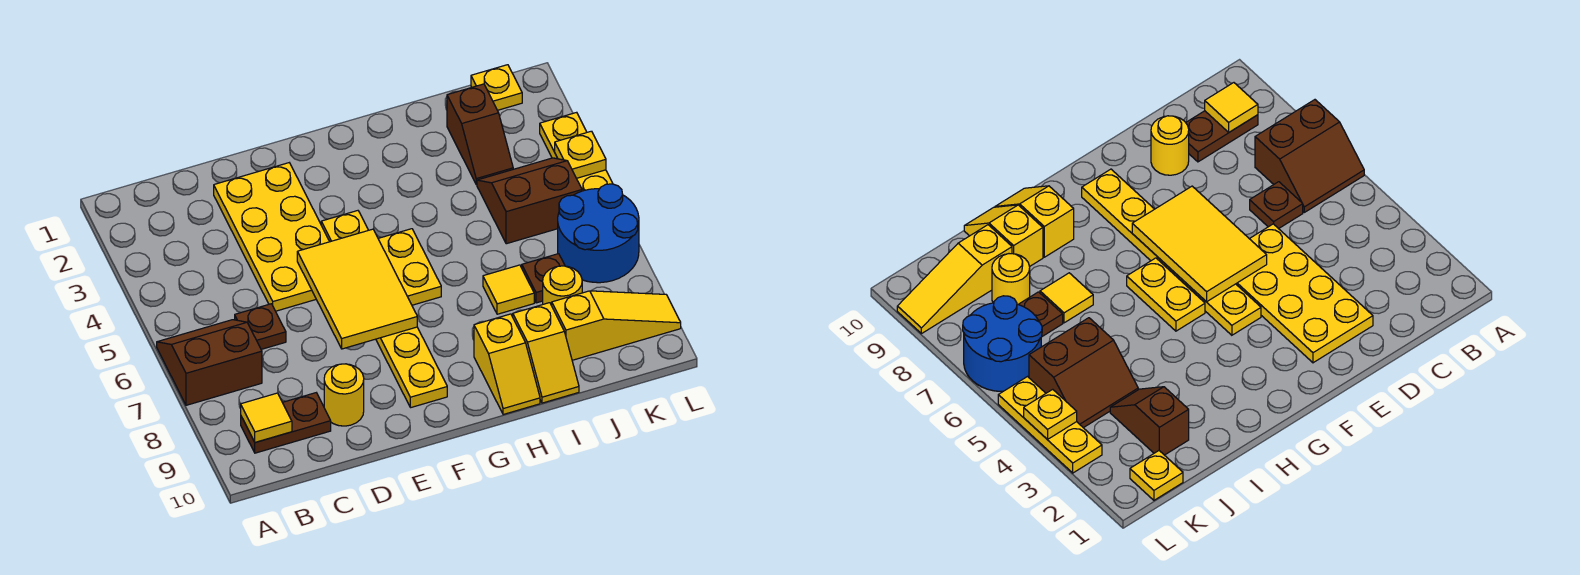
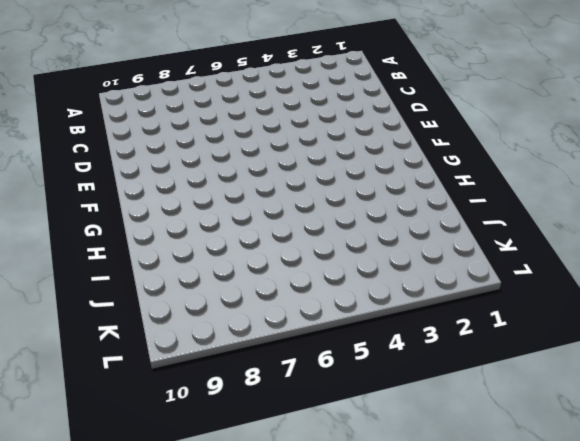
none -> brown 2x2 slope [157,320,262,405]
none -> brown 1x2 plate [241,393,331,453]
none -> brown 1x1 plate [235,304,286,349]

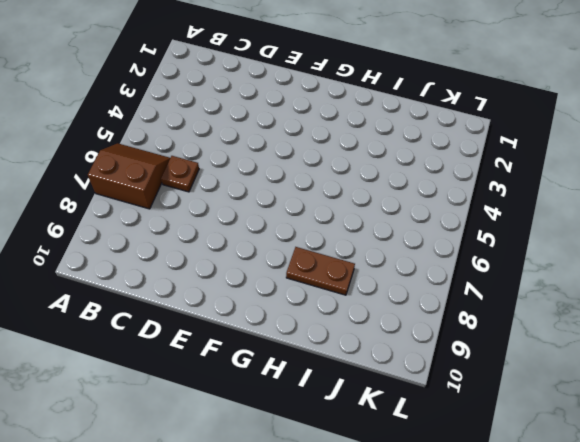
brown 1x2 plate [286,247,355,295] -> brown 1x2 plate moved to [241,393,331,453]
none -> yellow 2x4 plate [214,163,330,311]
none -> yellow 1x1 round brick [324,364,364,426]
none -> yellow 1x6 plate [321,211,447,408]

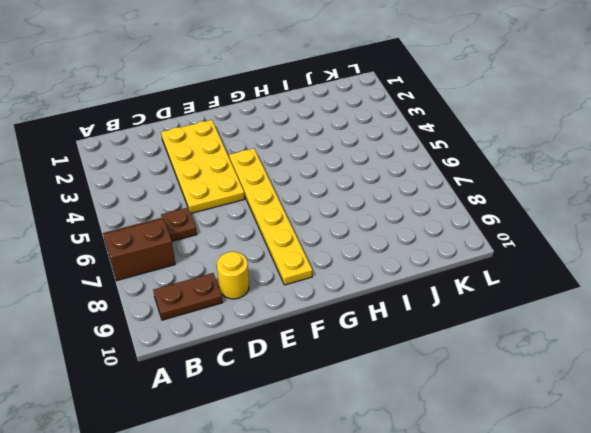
none -> yellow 1x2 plate [378,229,441,305]
none -> yellow 1x2 slope [474,314,540,415]
none -> yellow 1x1 tile [483,265,534,314]

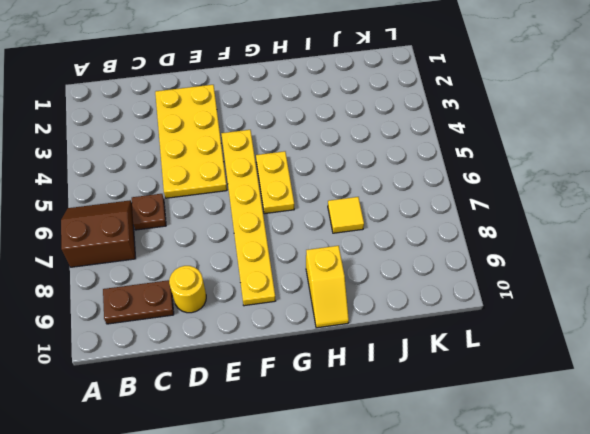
none -> yellow 1x2 slope [513,303,579,403]
none -> brown 1x2 slope [447,84,513,184]
none -> brown 2x2 slope [477,158,582,244]

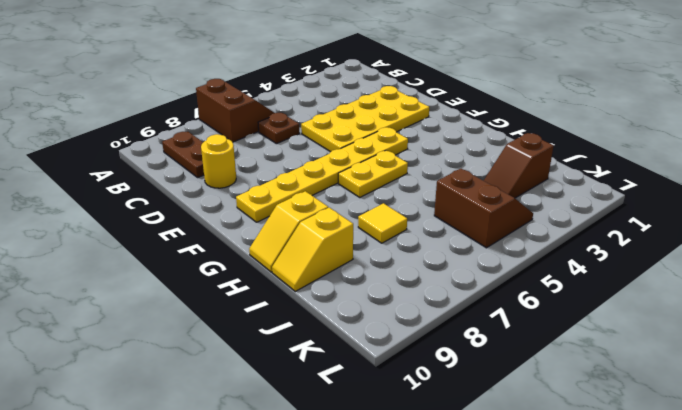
none -> brown 1x1 plate [522,254,565,303]
none -> yellow 1x1 round brick [543,266,582,305]
none -> yellow 1x3 slope [552,291,681,360]

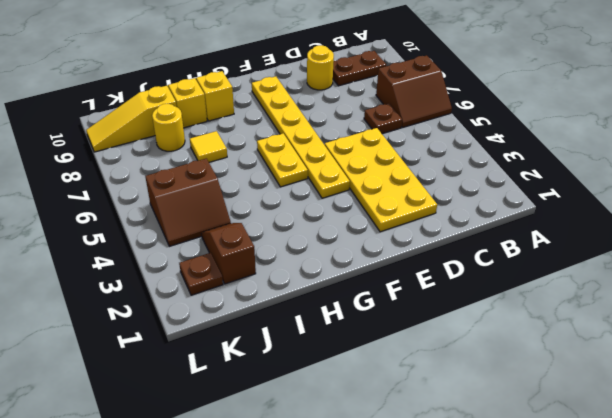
brown 1x1 plate [179,253,223,295] -> brown 1x1 plate moved to [522,254,565,303]
none -> yellow 1x1 plate [471,65,522,110]
none -> blue 2x2 round brick [558,184,639,283]
none -> yellow 1x3 plate [540,112,613,191]

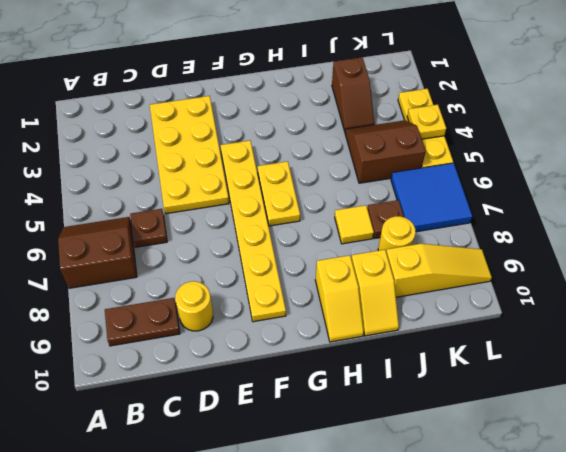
blue 2x2 tile [391,163,472,232] -> blue 2x2 round brick [558,184,639,283]
none -> yellow 1x1 plate [471,65,522,110]
none -> yellow 1x1 tile [241,393,292,442]
none -> yellow 2x3 tile [297,229,417,349]

